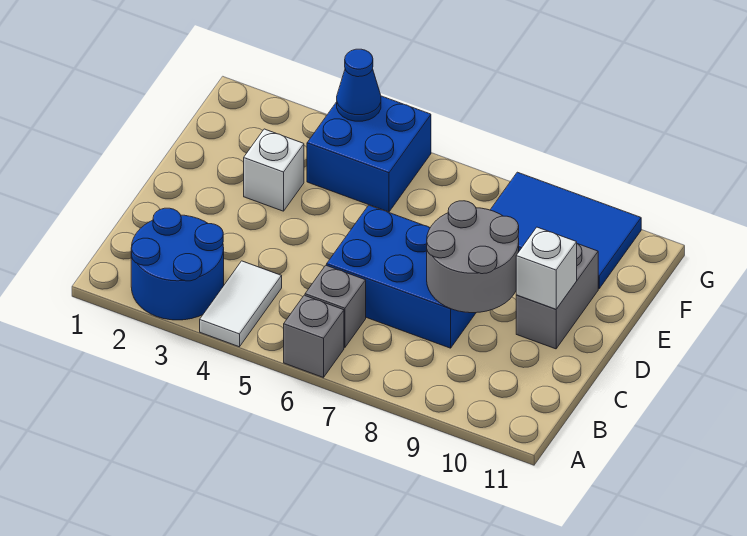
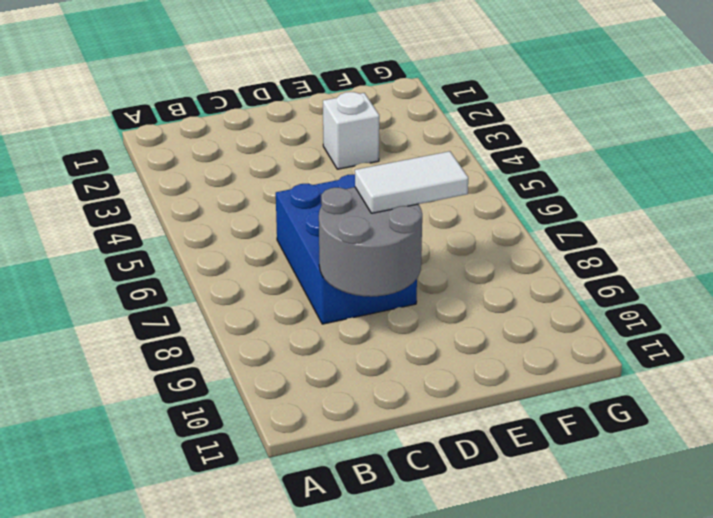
white 1x2 tile [355,151,468,213] -> white 1x2 tile moved to [200,261,282,347]
none -> blue 2x2 round brick [131,208,224,320]
none -> grey 1x1 brick [284,295,344,378]
none -> grey 1x1 brick [305,265,366,347]

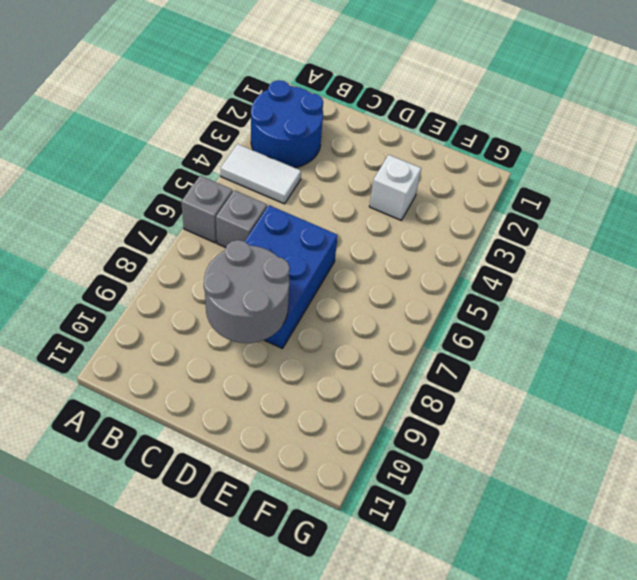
none -> grey 1x2 brick [516,244,598,349]
none -> blue 2x2 brick [307,96,431,212]
none -> blue 2x3 tile [490,172,641,289]

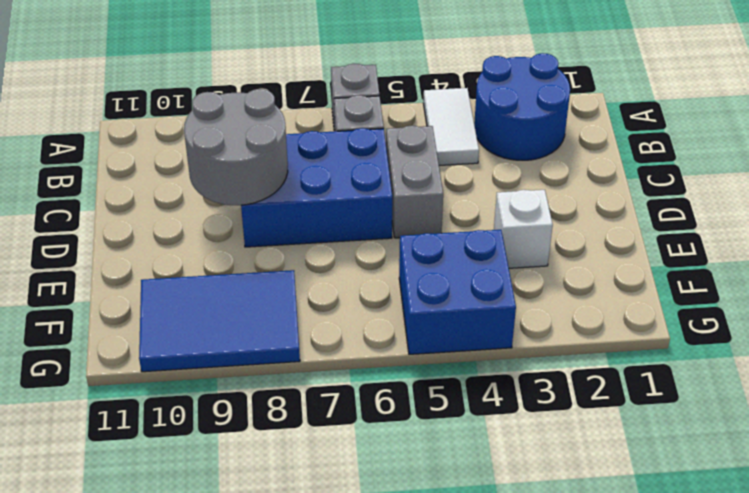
grey 1x2 brick [386,126,443,238] -> grey 1x2 brick moved to [516,244,598,349]
none -> white 1x1 brick [516,227,577,309]
none -> blue 1x1 cone [337,49,381,121]

